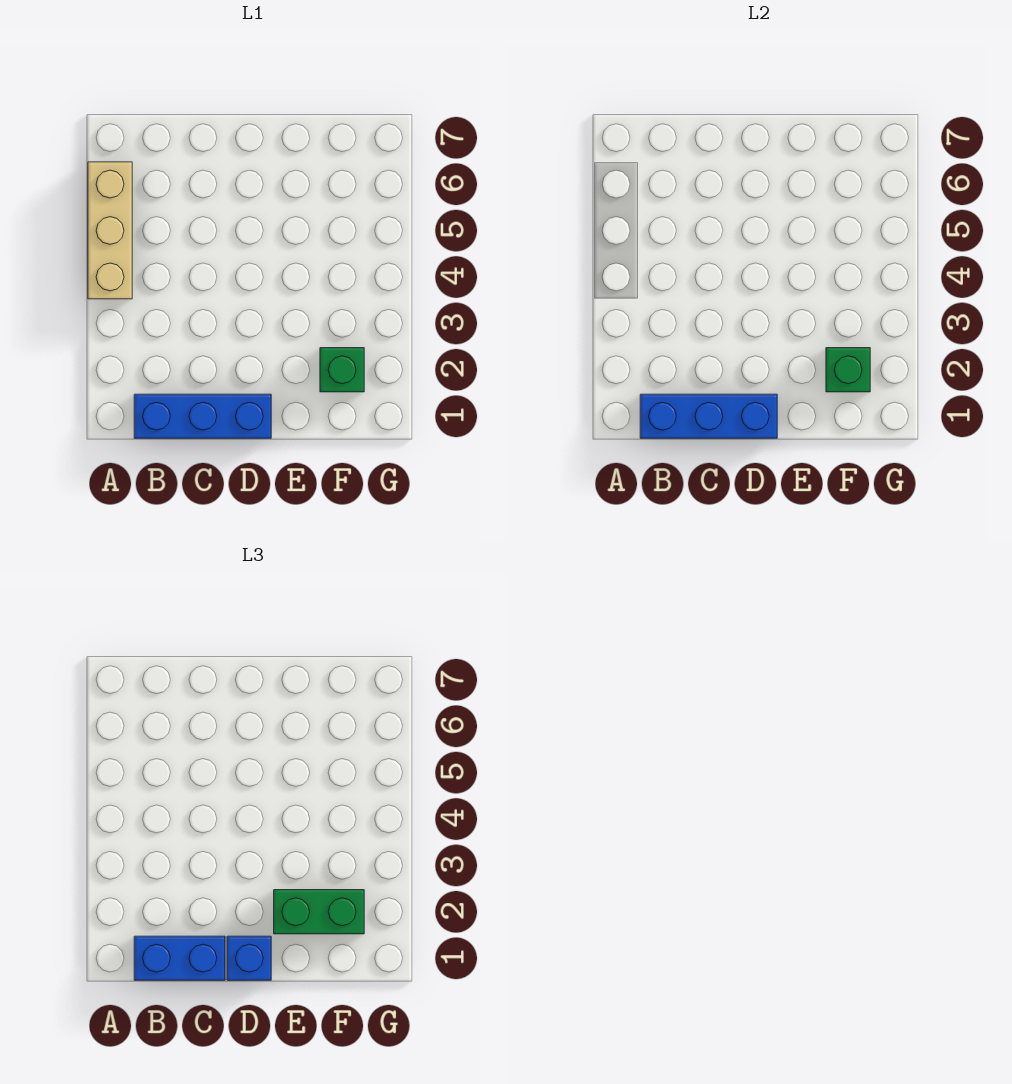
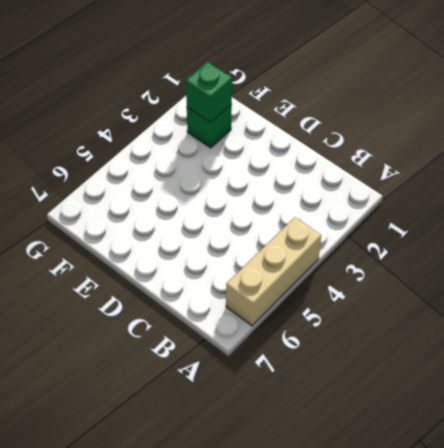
none -> blue 1x3 brick [134,394,271,438]
none -> blue 1x3 brick [640,394,777,438]

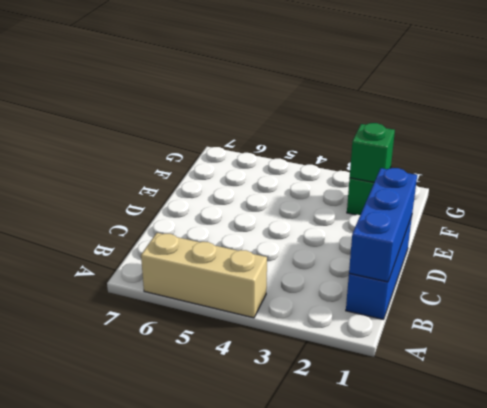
none -> blue 1x2 brick [134,936,225,980]
none -> blue 1x1 brick [227,936,271,980]

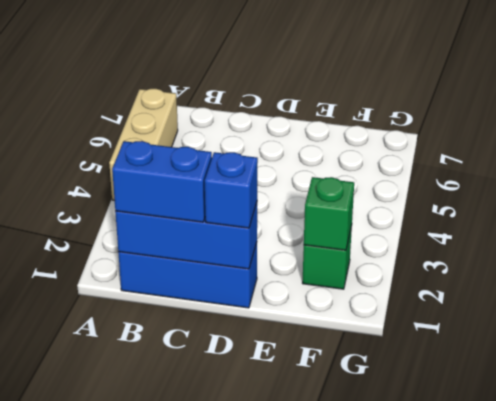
none -> green 1x2 brick [274,890,364,934]

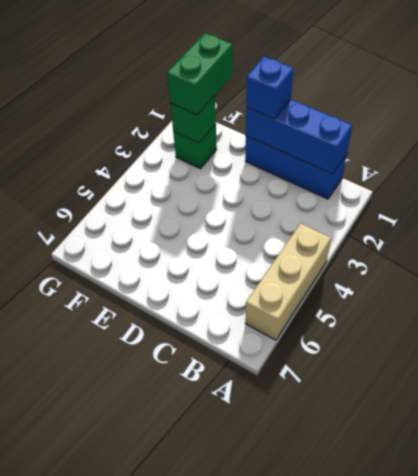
green 1x2 brick [167,33,233,115] -> green 1x2 brick turned to [274,890,364,934]
none -> blue 1x2 brick [134,936,225,980]

